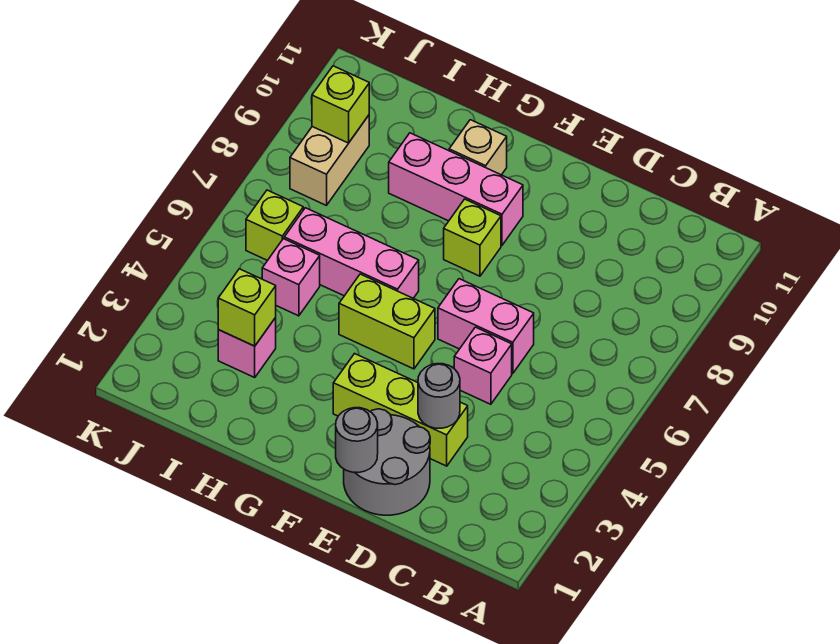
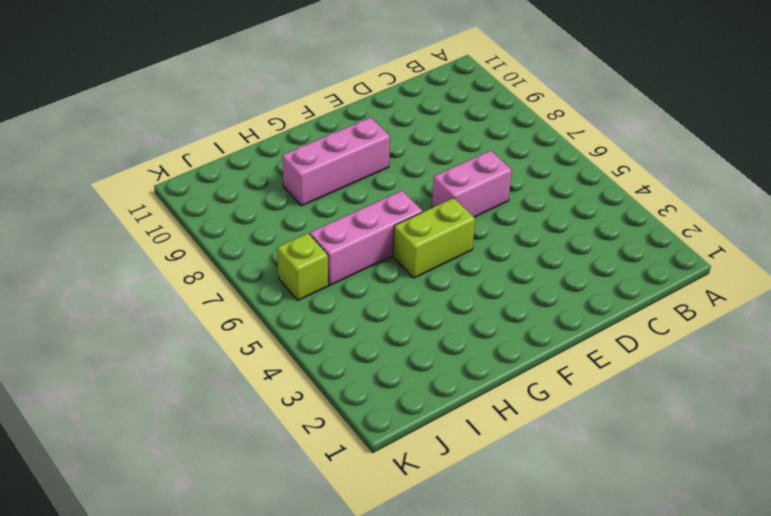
none -> grey 2x2 round brick [344,409,430,515]
none -> lime 1x3 brick [333,354,468,466]
none -> pink 1x1 brick [454,327,512,404]

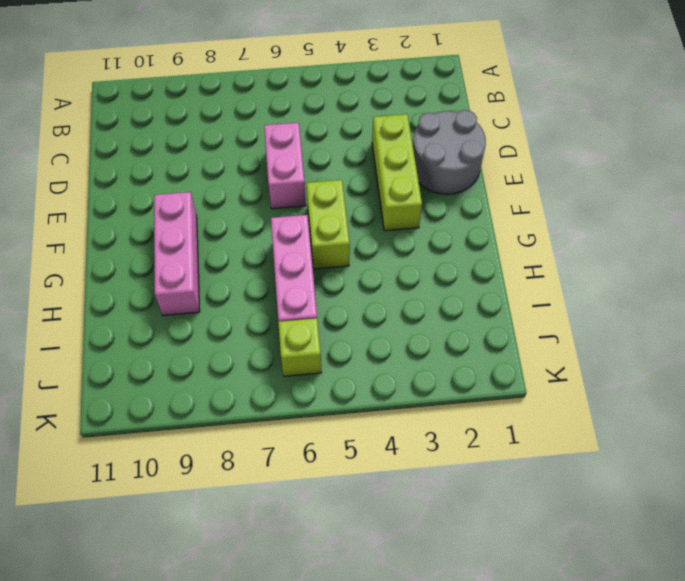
none -> pink 1x1 brick [454,327,512,404]
none -> lime 1x1 brick [444,199,501,276]
none -> tan 1x1 brick [449,120,507,175]

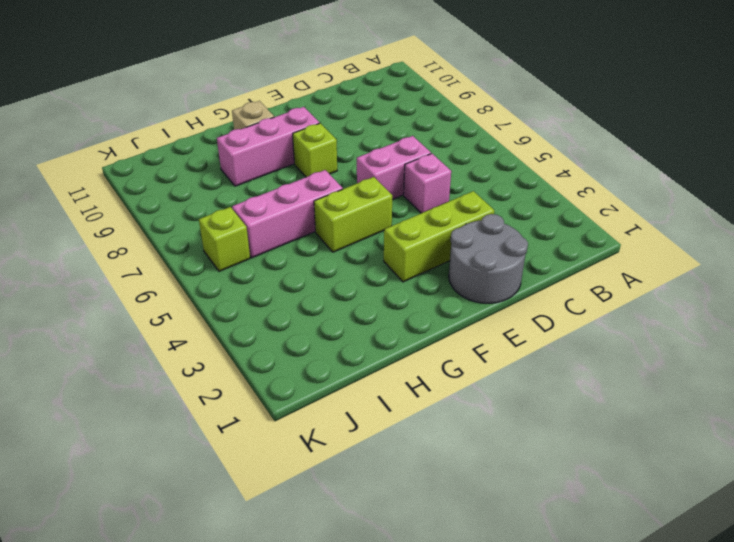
none -> pink 1x1 brick [218,318,276,377]
none -> pink 1x1 brick [262,239,320,316]
none -> tan 1x2 brick [290,115,369,206]

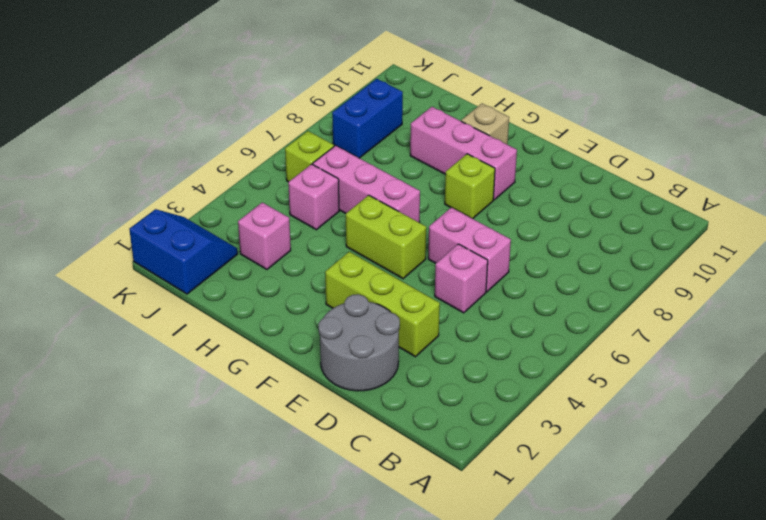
blue 2x2 slope [129,209,238,294] -> none
blue 1x2 brick [332,79,403,158] -> tan 1x2 brick [290,115,369,206]
none -> grey 1x1 round brick [418,364,460,428]
none -> grey 1x1 round brick [336,408,378,473]
none -> lime 1x1 brick [218,269,276,346]

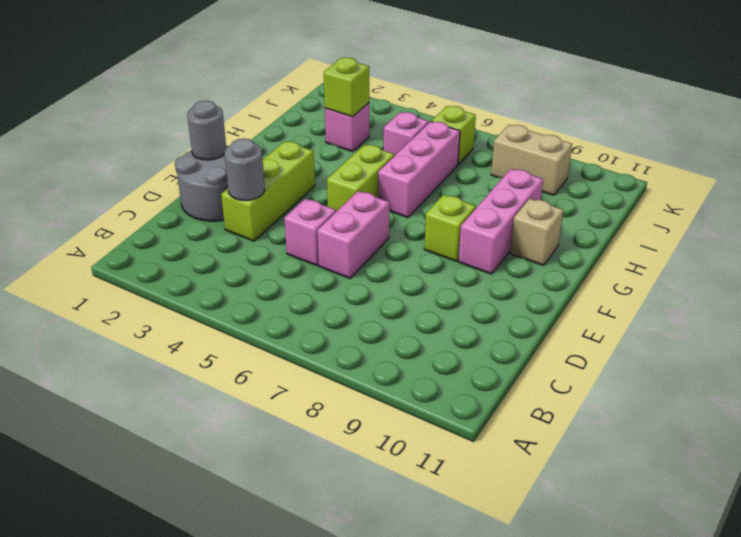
none -> lime 1x1 brick [312,66,369,143]

